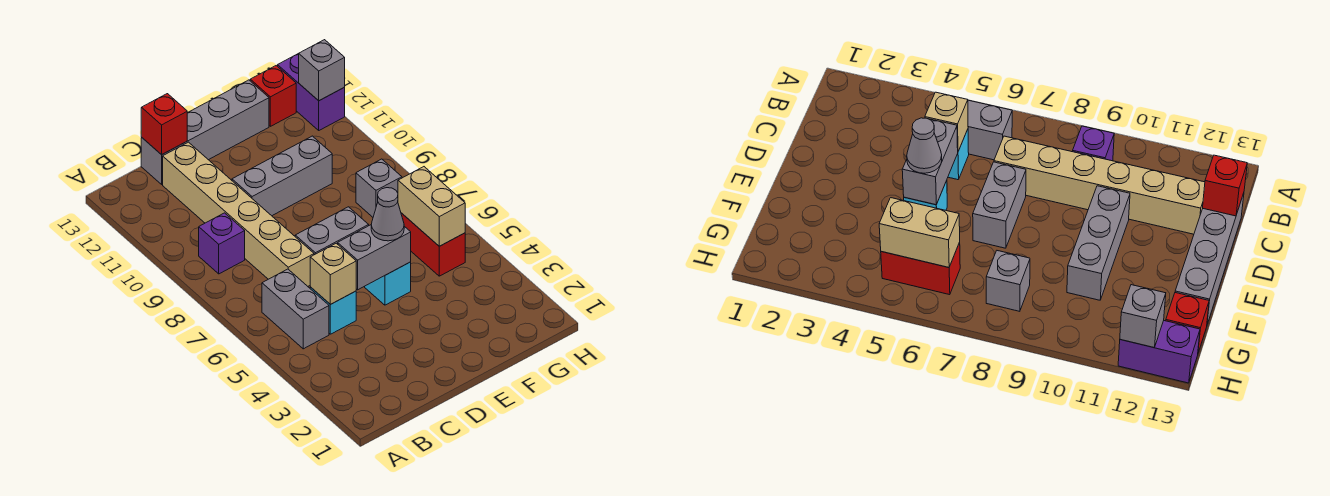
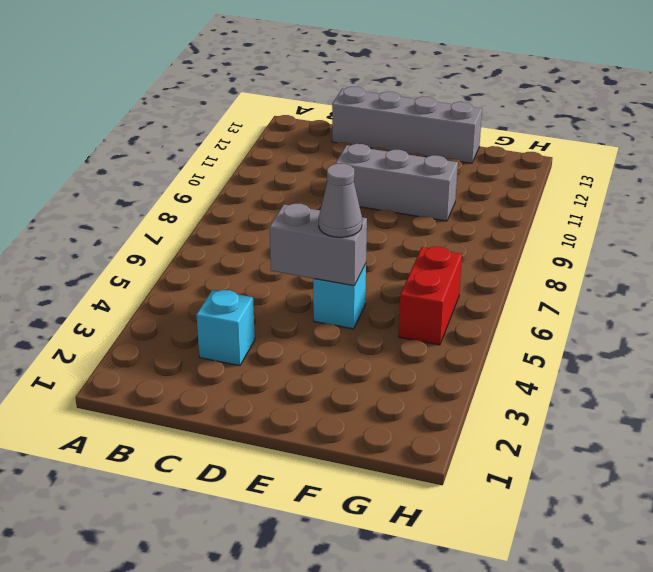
cyan 1x1 brick [196,290,255,366] -> cyan 1x1 brick moved to [310,287,356,334]
none -> grey 1x2 brick [262,269,329,349]
none -> purple 1x1 brick [199,213,245,274]
none -> tan 1x6 brick [163,142,314,286]

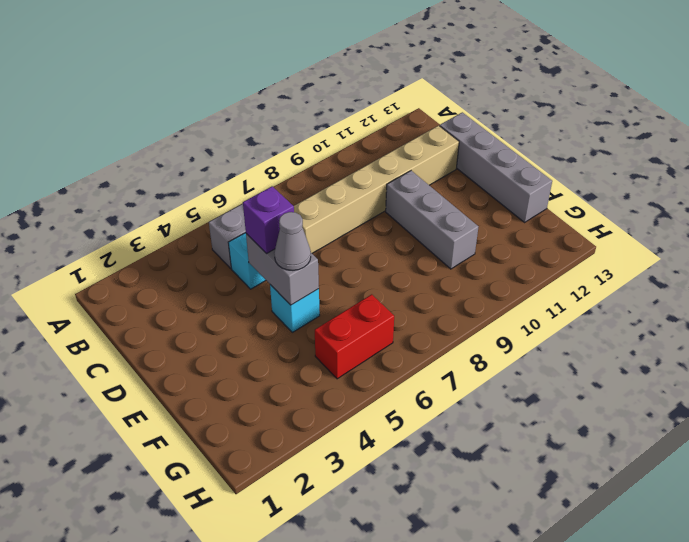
purple 1x1 brick [243,186,294,254] -> purple 1x1 brick moved to [199,213,245,274]
none -> grey 1x2 brick [295,207,369,255]
none -> grey 1x1 brick [356,159,402,217]
none -> red 1x1 brick [250,66,296,126]

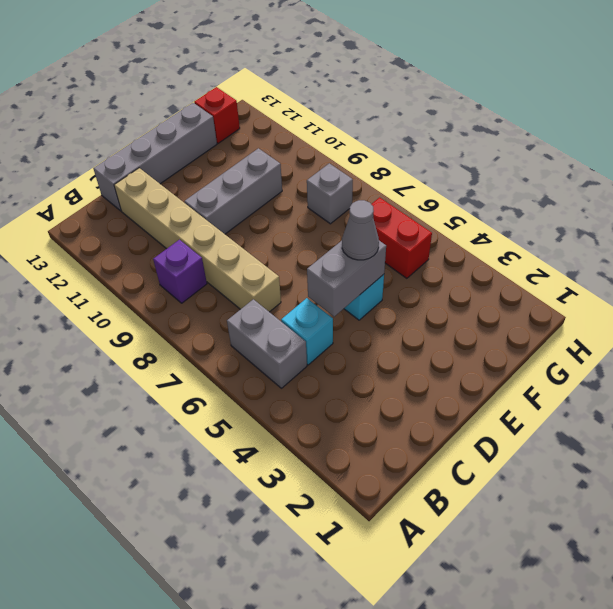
none -> grey 1x2 brick [295,207,369,255]
none -> purple 1x2 brick [278,54,345,130]
none -> tan 1x1 brick [310,243,356,304]

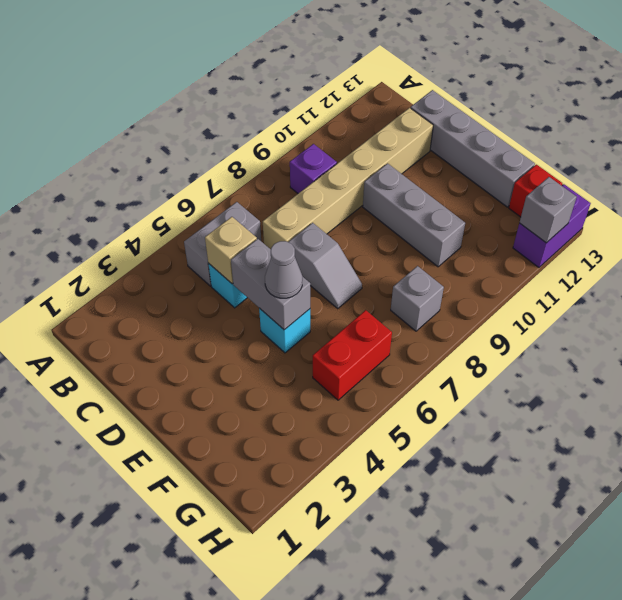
grey 1x2 slope [289,223,362,308] -> grey 1x2 brick [295,207,369,255]
none -> red 1x1 brick [141,94,187,155]
none -> tan 1x2 brick [398,167,465,246]

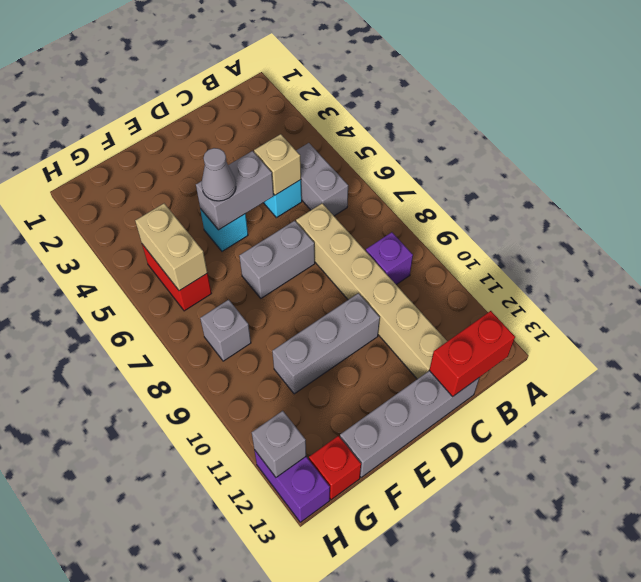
red 1x2 brick [429,311,515,396] -> red 1x1 brick [141,94,187,155]

